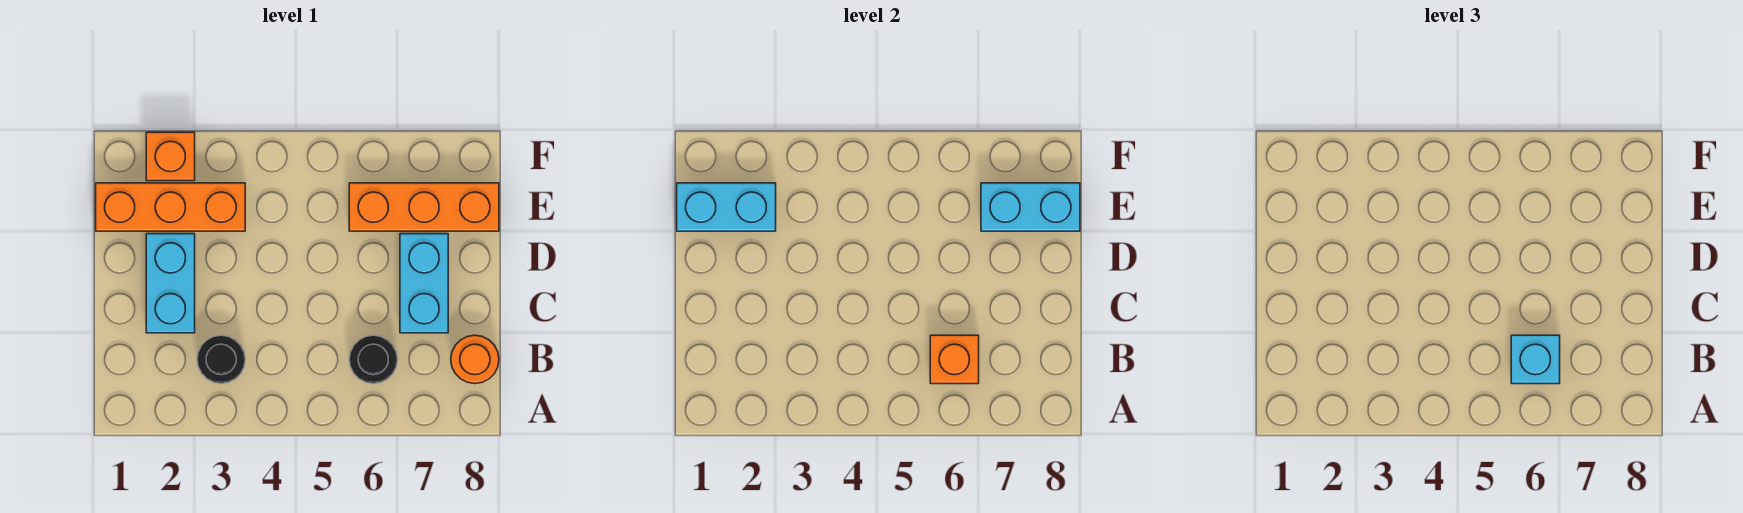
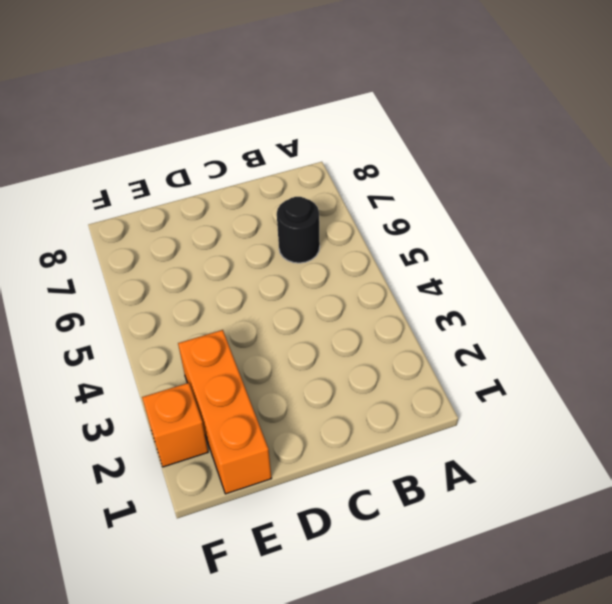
none -> black 1x1 round brick [197,335,245,384]
none -> orange 1x1 round brick [451,335,499,384]
none -> cyan 1x2 brick [146,234,195,333]

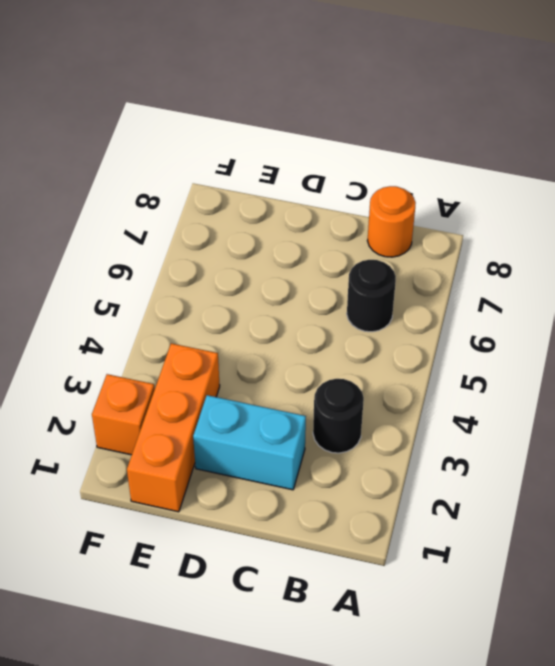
none -> cyan 1x2 brick [400,234,448,333]
none -> orange 1x3 brick [349,183,499,231]
none -> orange 1x1 brick [930,335,979,384]

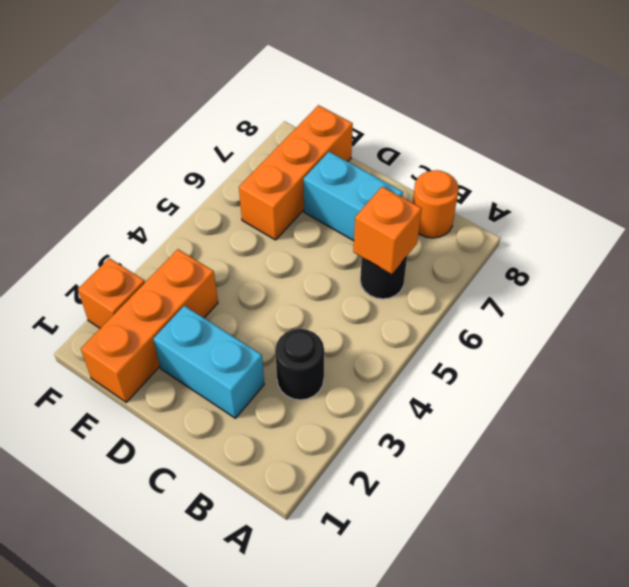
none -> cyan 1x2 brick [677,183,776,231]
none -> cyan 1x2 brick [981,183,1080,231]
none -> cyan 1x1 brick [1511,335,1560,384]

